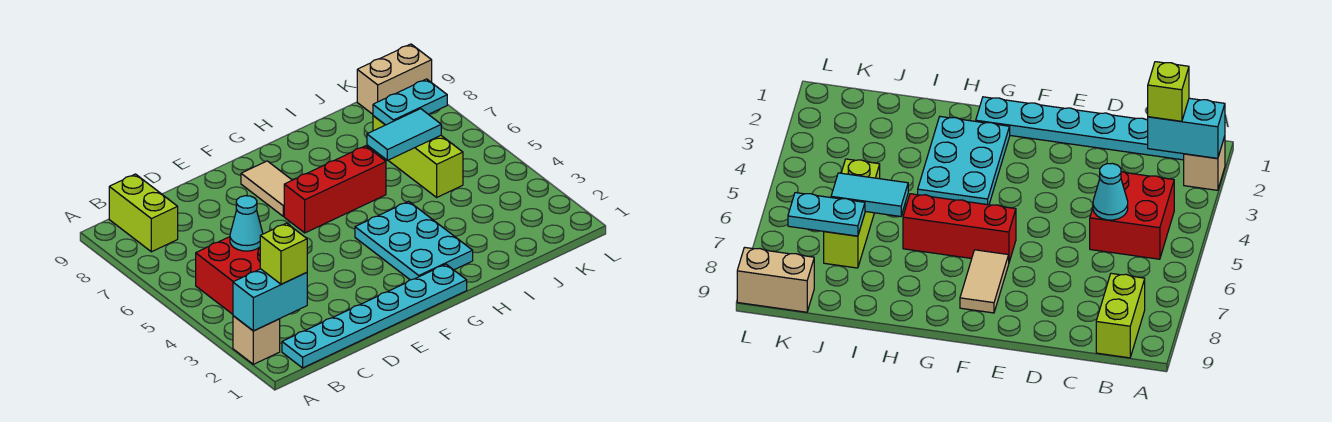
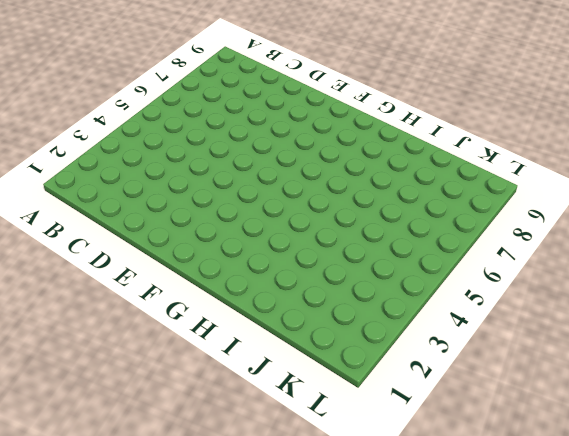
none -> tan 1x1 brick [233,316,280,364]
none -> cyan 1x6 plate [282,264,467,368]
none -> red 2x2 brick [196,237,260,314]

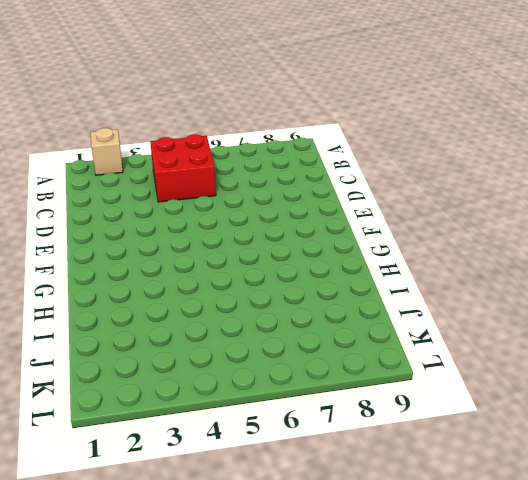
none -> cyan 1x6 plate [282,264,467,368]
none -> lime 1x2 brick [109,174,178,252]
none -> red 1x3 brick [284,146,386,233]

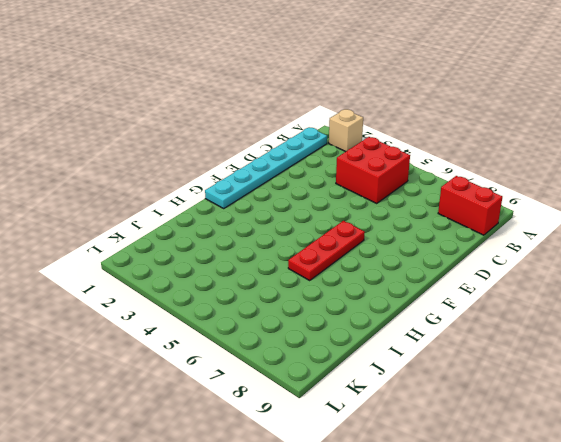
red 1x2 brick [438,176,502,235] -> lime 1x2 brick [109,174,178,252]
red 1x3 plate [288,221,365,280] -> red 1x3 brick [284,146,386,233]
none -> tan 1x2 tile [241,161,292,216]
none -> cyan 2x3 plate [355,201,473,280]
none -> lime 1x3 brick [373,116,463,197]

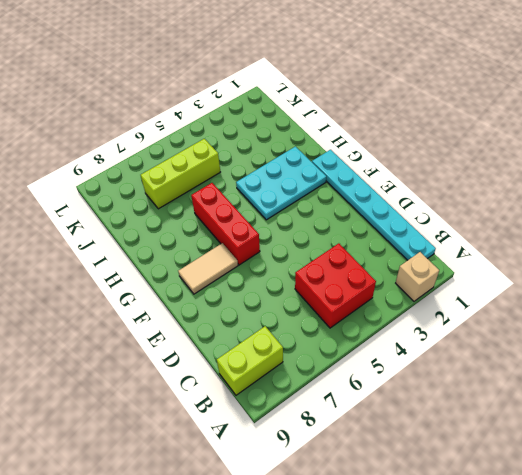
none -> tan 1x2 brick [357,44,432,114]
none -> cyan 1x2 brick [233,269,307,331]
none -> cyan 1x1 cone [230,196,263,251]

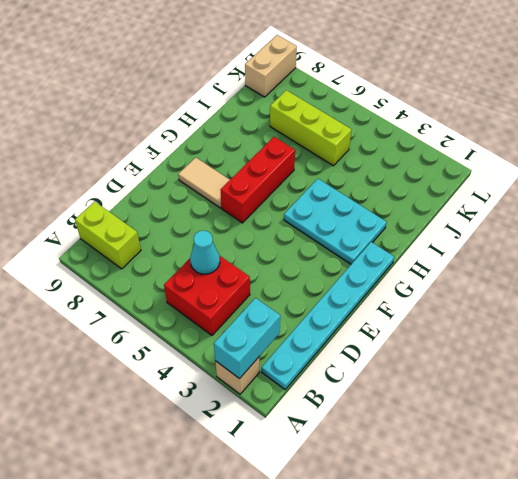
none -> cyan 1x2 tile [367,109,441,160]
none -> cyan 1x2 plate [373,79,447,125]
none -> lime 1x1 brick [260,223,307,284]

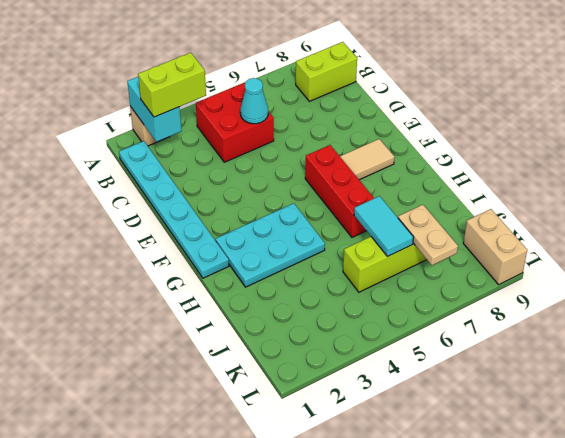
lime 1x2 brick [138,53,206,117] -> lime 1x1 brick [260,223,307,284]
tan 1x2 plate [398,205,458,265] -> cyan 1x2 plate [373,79,447,125]

